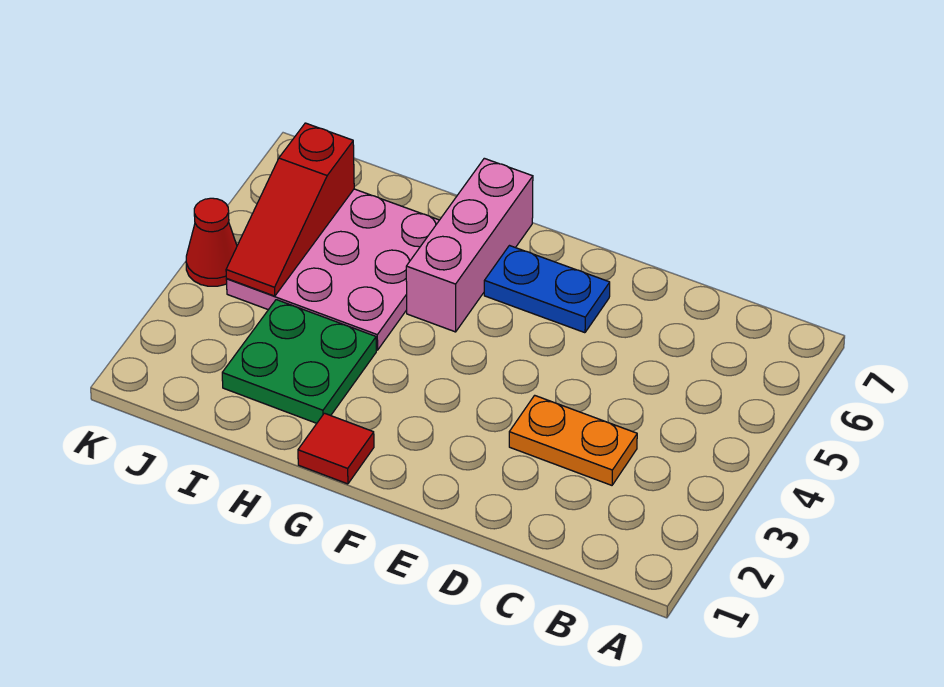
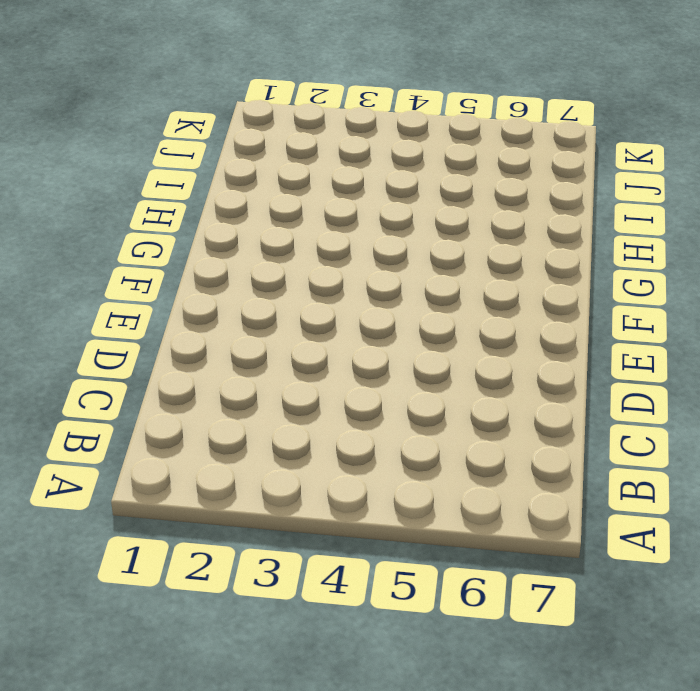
none -> orange 1x2 plate [509,395,637,485]
none -> blue 1x2 plate [484,246,610,333]

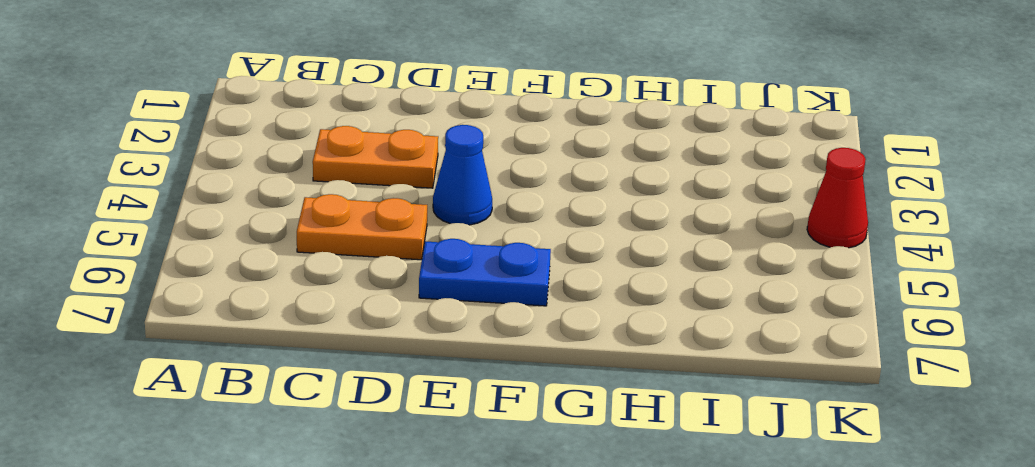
orange 1x2 plate [297,194,427,260] -> none
blue 1x1 cone [433,125,492,225] -> none
none -> red 1x1 tile [298,413,374,484]
none -> pink 1x3 brick [406,158,533,332]

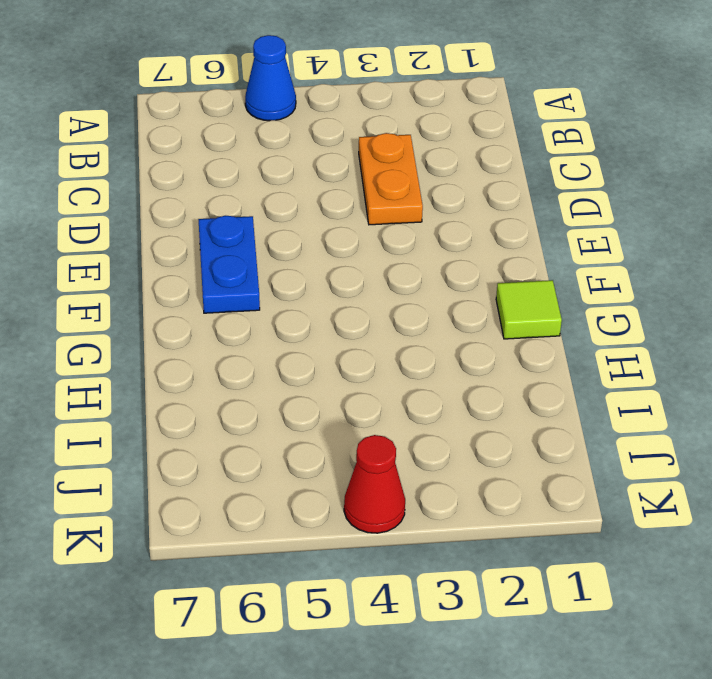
blue 1x1 cone [245,35,296,121] -> none
lime 1x1 tile [496,280,562,339] -> red 1x1 tile [298,413,374,484]
none -> pink 1x3 brick [406,158,533,332]
none -> green 2x2 plate [222,300,376,423]

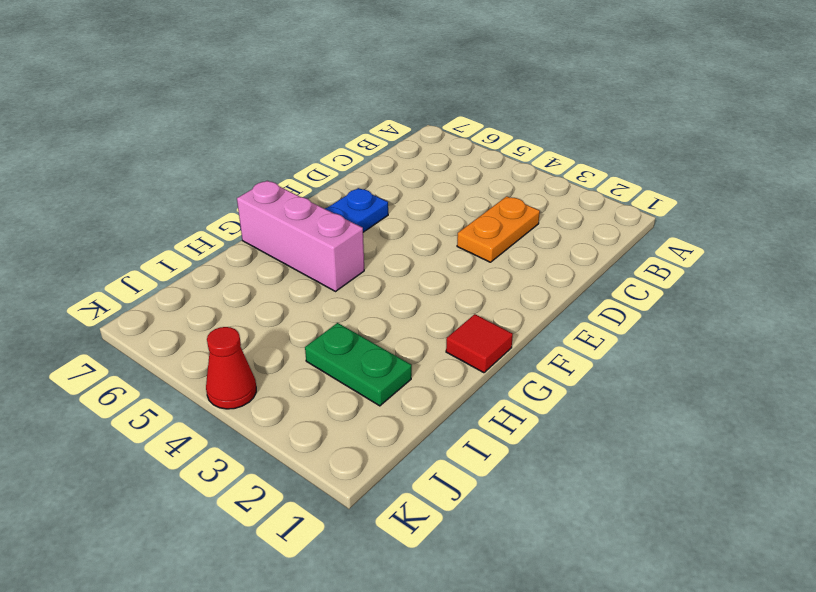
green 1x2 plate [305,323,412,406] -> green 2x2 plate [222,300,376,423]
none -> pink 3x3 plate [226,189,439,350]
none -> red 1x3 slope [226,123,354,296]

